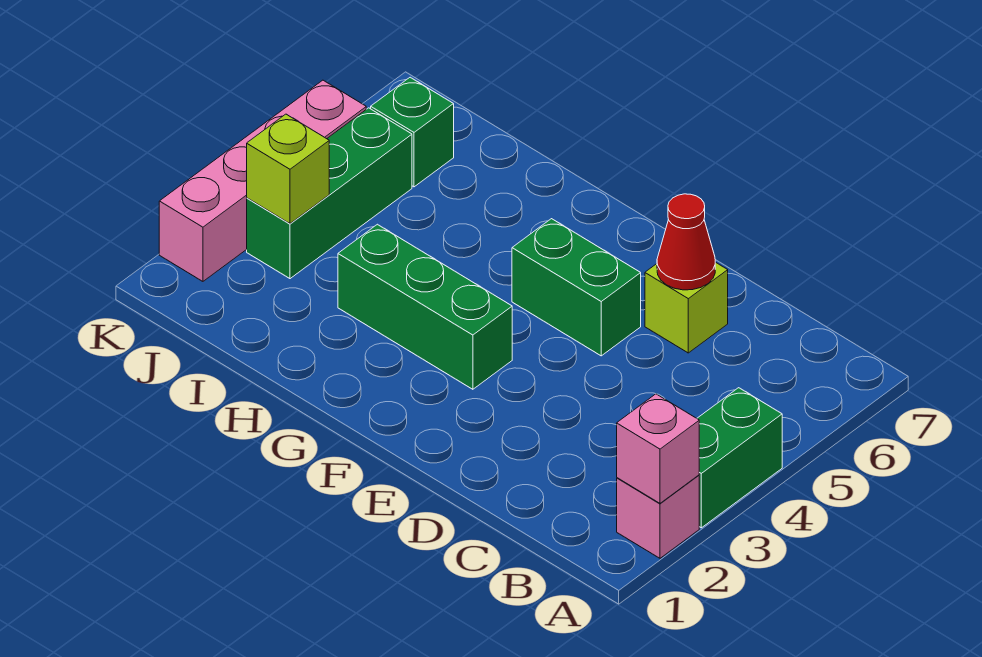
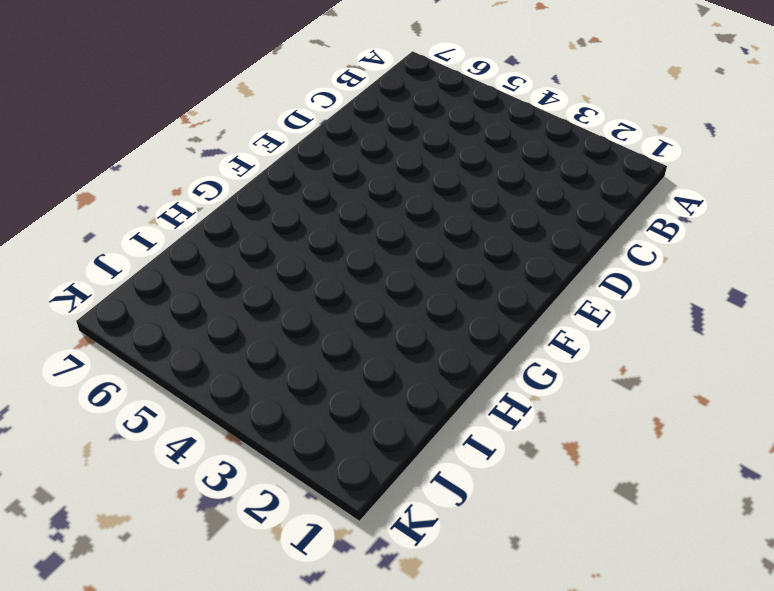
none -> pink 1x1 brick [617,475,699,558]
none -> green 1x2 brick [697,388,782,528]

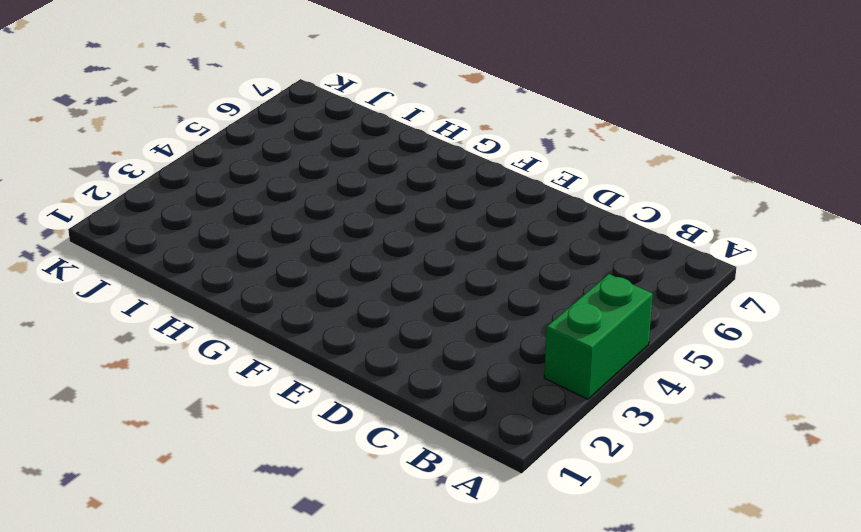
none -> pink 1x1 brick [617,475,699,558]
none -> lime 1x1 brick [645,262,728,353]

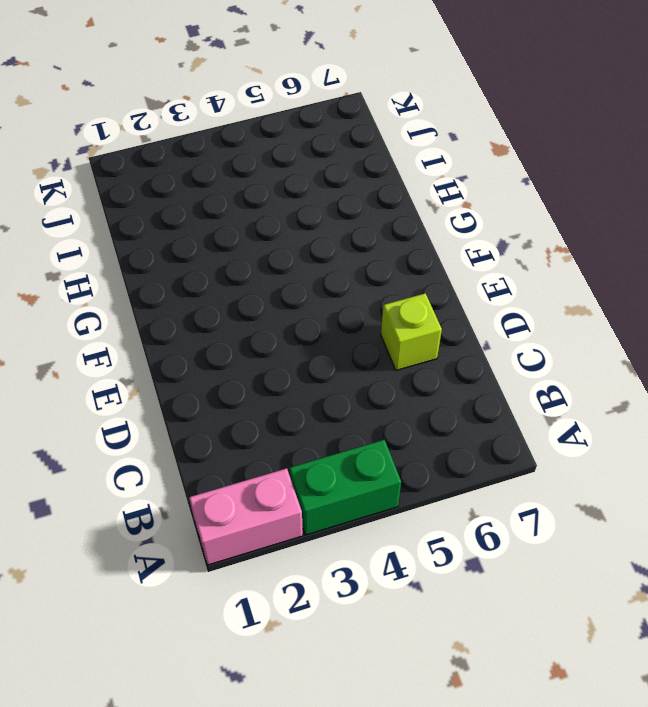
pink 1x2 brick [189,468,303,565] -> pink 1x1 brick [617,475,699,558]
none -> green 1x2 brick [512,219,641,356]
none -> green 1x3 brick [338,224,512,389]

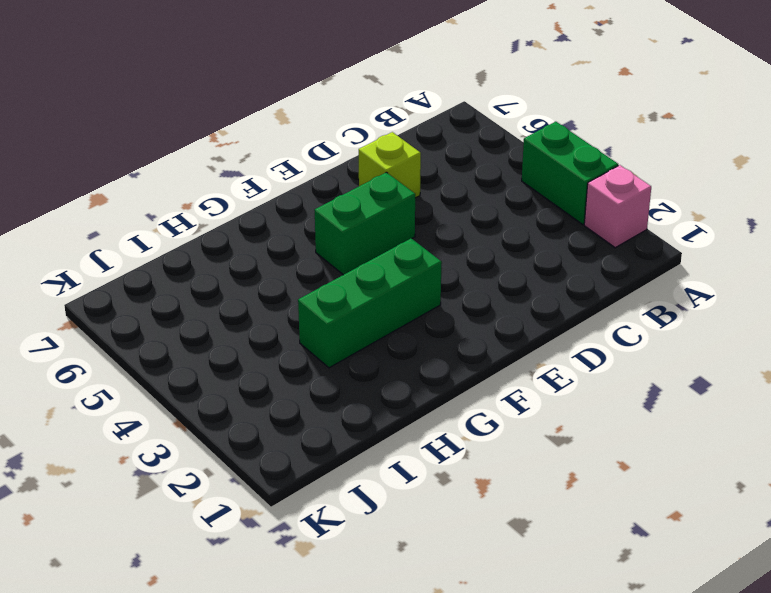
none -> green 1x3 brick [247,108,412,279]
none -> green 1x1 brick [371,77,454,187]

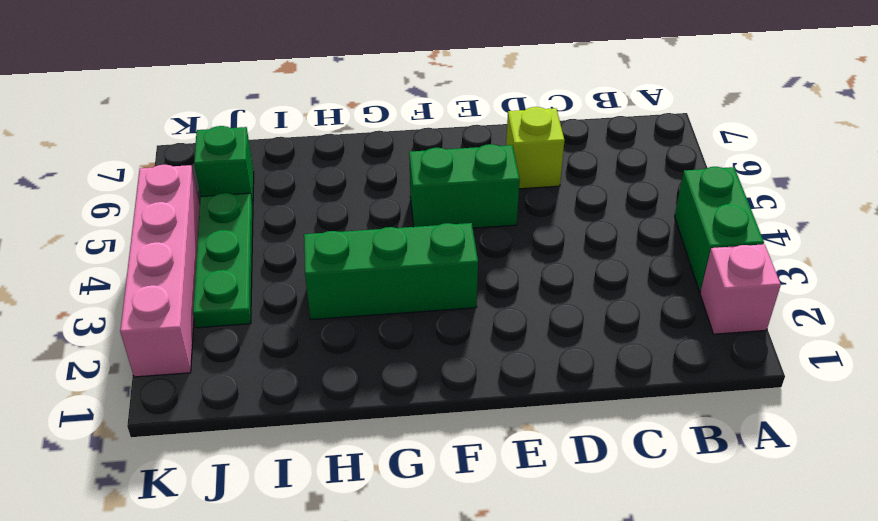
green 1x3 plate [193,193,253,328] -> green 1x3 brick [247,108,412,279]
none -> pink 1x1 brick [617,394,699,503]
none -> red 1x1 cone [657,194,715,290]

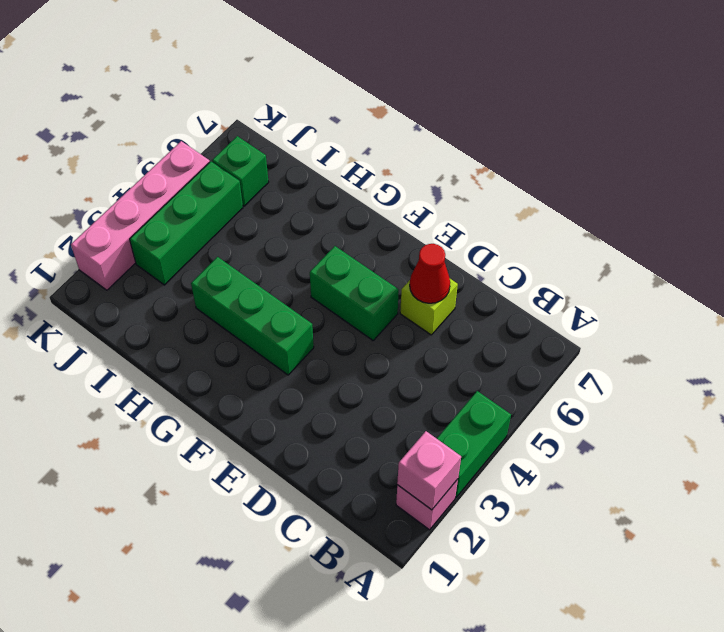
none -> lime 1x1 brick [247,114,329,224]

